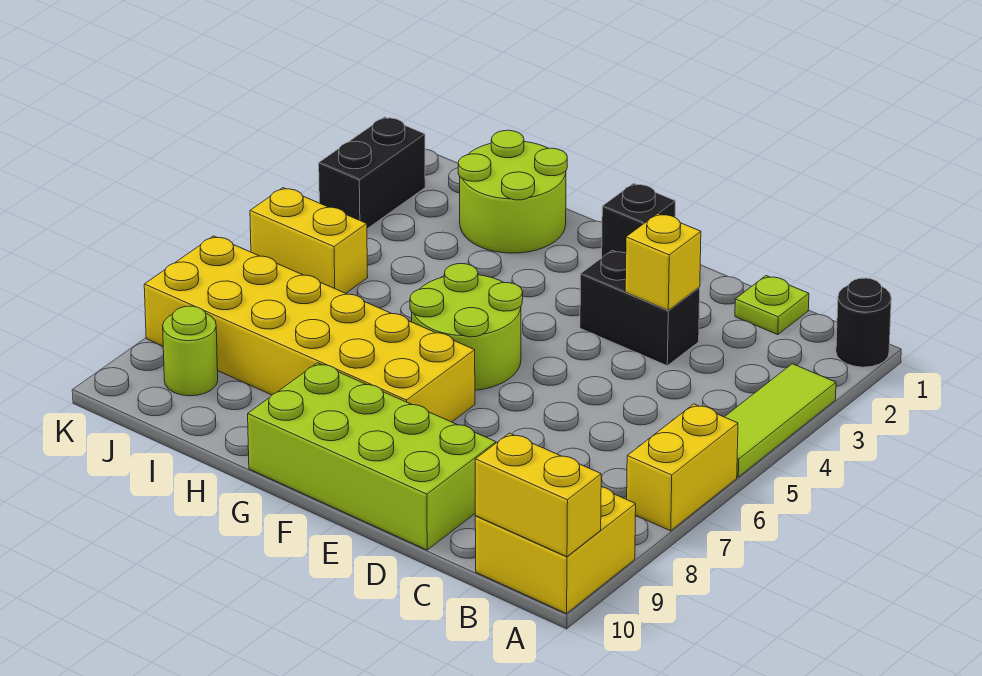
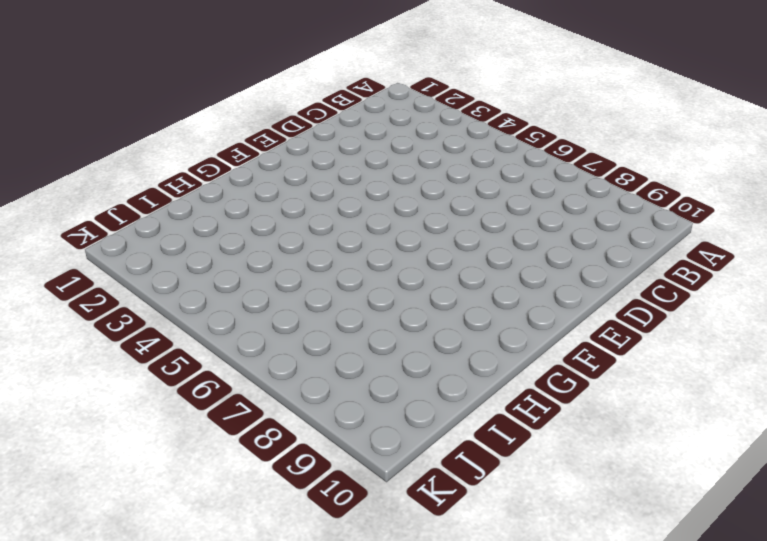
none -> black 1x1 round brick [836,278,891,367]
none -> lime 1x3 tile [725,364,836,477]
none -> yellow 1x2 brick [627,404,738,531]

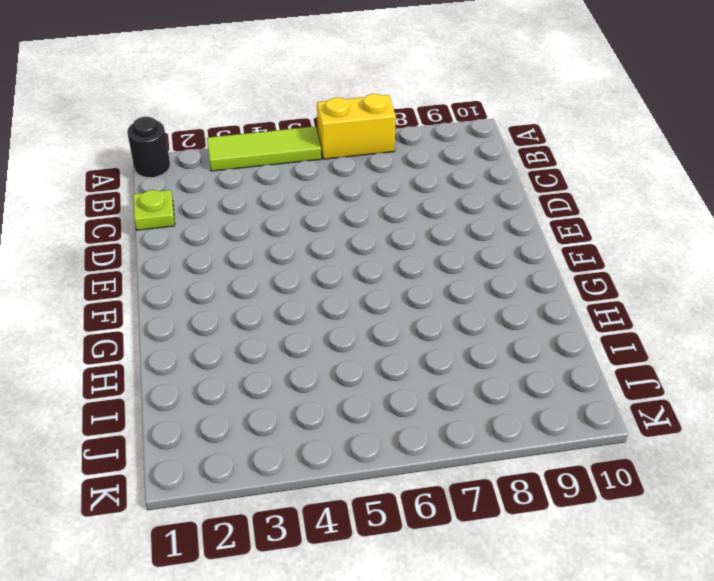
none -> yellow 2x2 brick [475,487,636,613]
none -> black 1x2 brick [580,250,700,366]
none -> lime 2x4 brick [248,363,496,550]

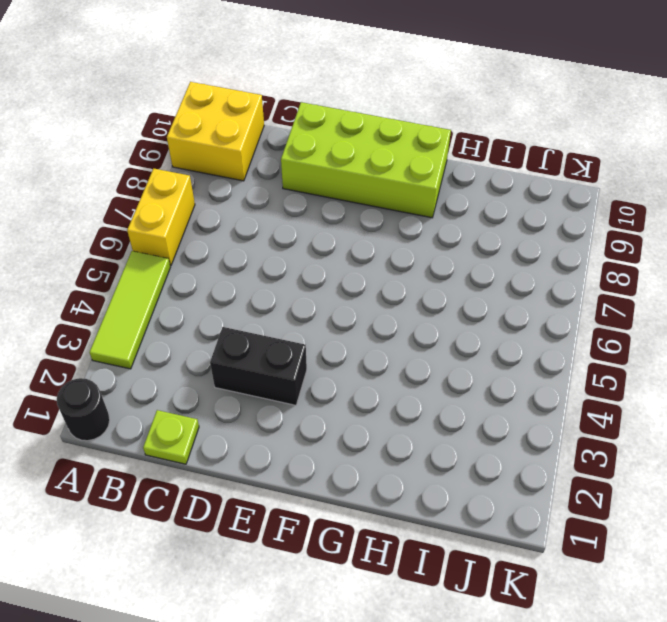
none -> black 1x1 brick [602,183,675,257]
none -> lime 2x2 round brick [410,264,523,390]
none -> yellow 2x6 brick [144,236,475,422]

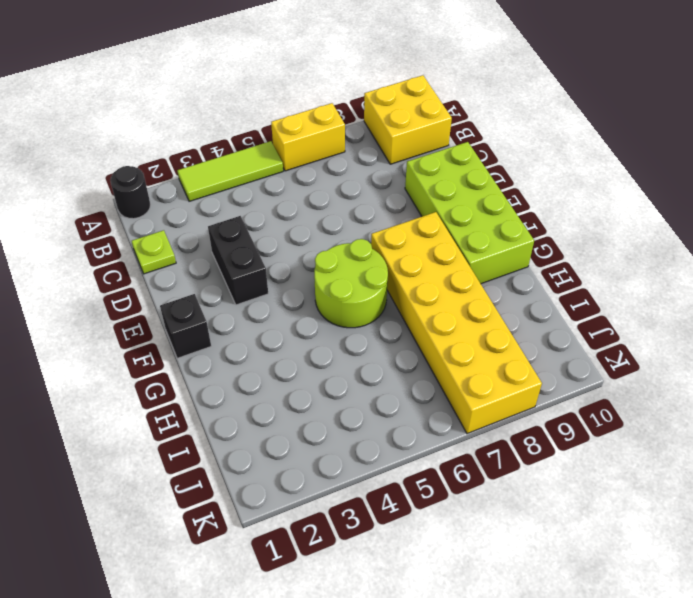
none -> lime 2x2 round brick [458,130,567,253]
none -> yellow 1x2 brick [250,188,368,293]
none -> lime 1x1 round brick [163,306,218,396]

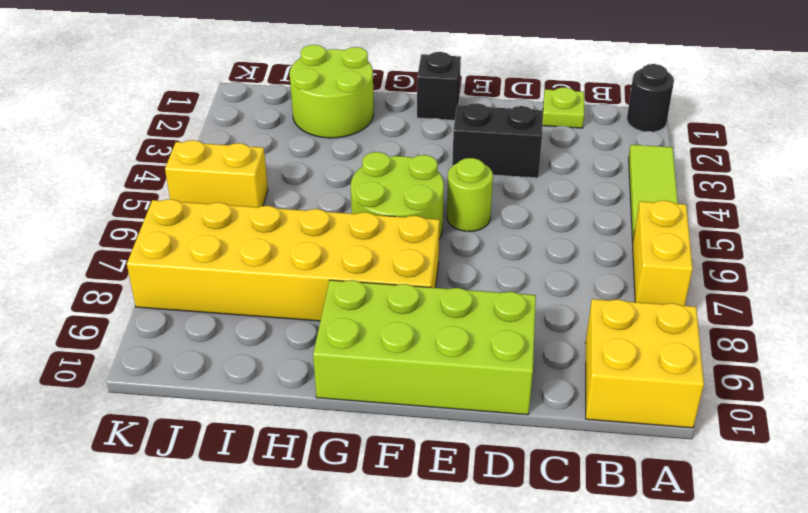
lime 1x1 round brick [447,158,493,232] -> lime 1x1 round brick moved to [163,306,218,396]
none -> black 1x2 brick [319,117,425,229]
none -> yellow 1x2 brick [475,433,601,557]
none -> yellow 1x1 brick [625,213,701,310]

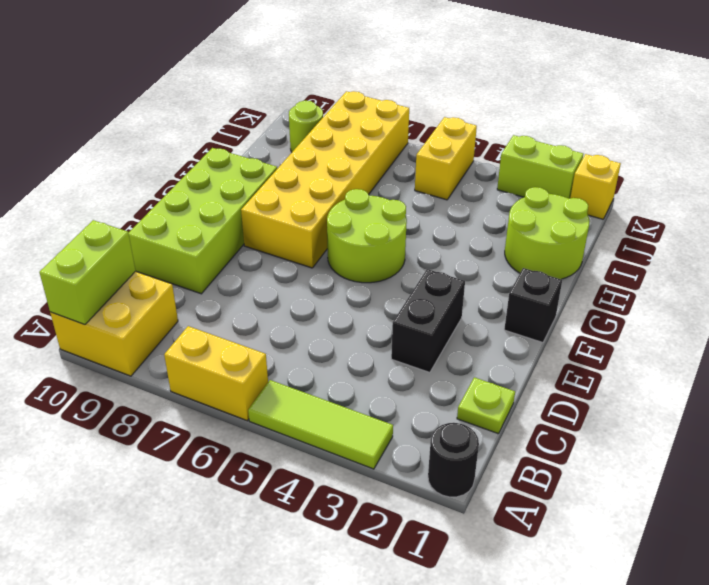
lime 1x2 brick [39,220,135,325] -> yellow 1x2 brick [475,433,601,557]
yellow 1x1 brick [571,154,621,219] -> yellow 1x1 brick moved to [625,213,701,310]
lime 1x2 brick [497,135,583,199] -> black 1x2 brick [319,117,425,229]

